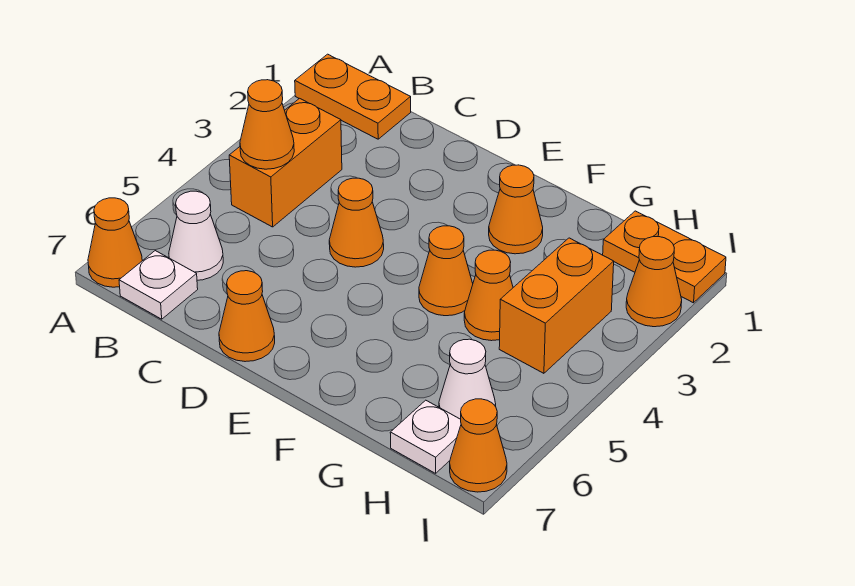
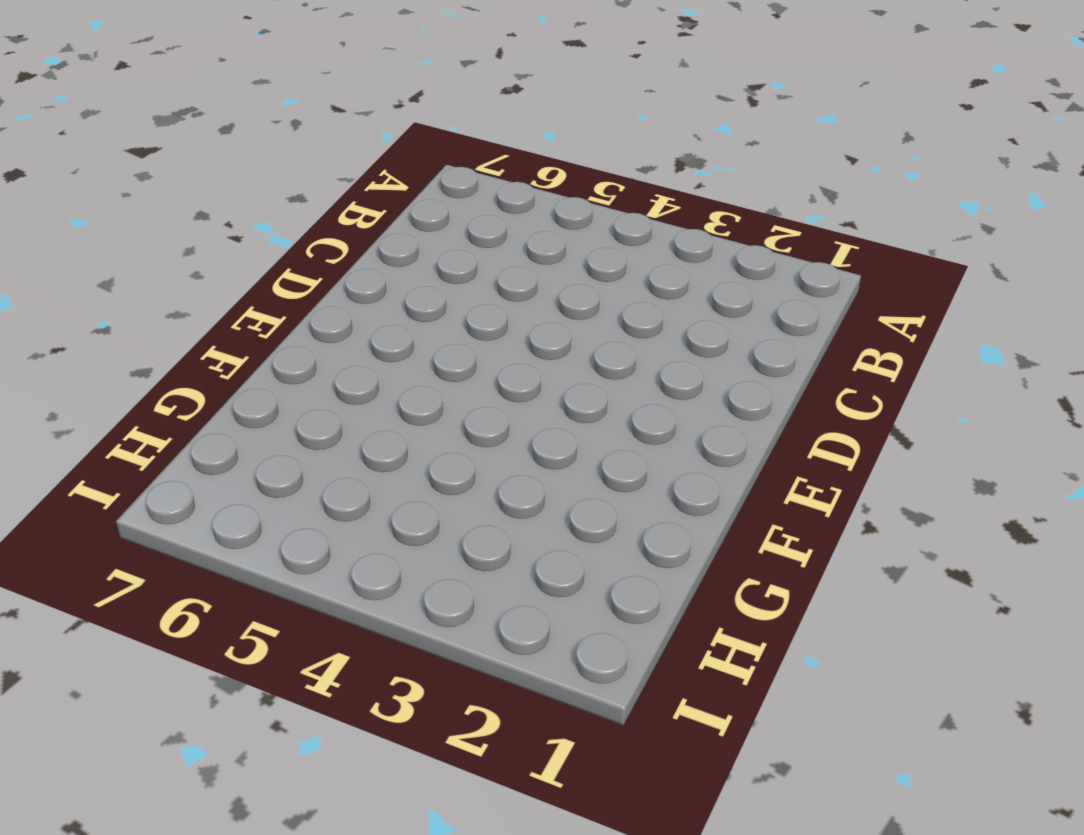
none -> orange 1x2 plate [295,54,411,139]
none -> orange 1x1 cone [88,198,142,287]
none -> orange 1x2 brick [229,98,342,227]

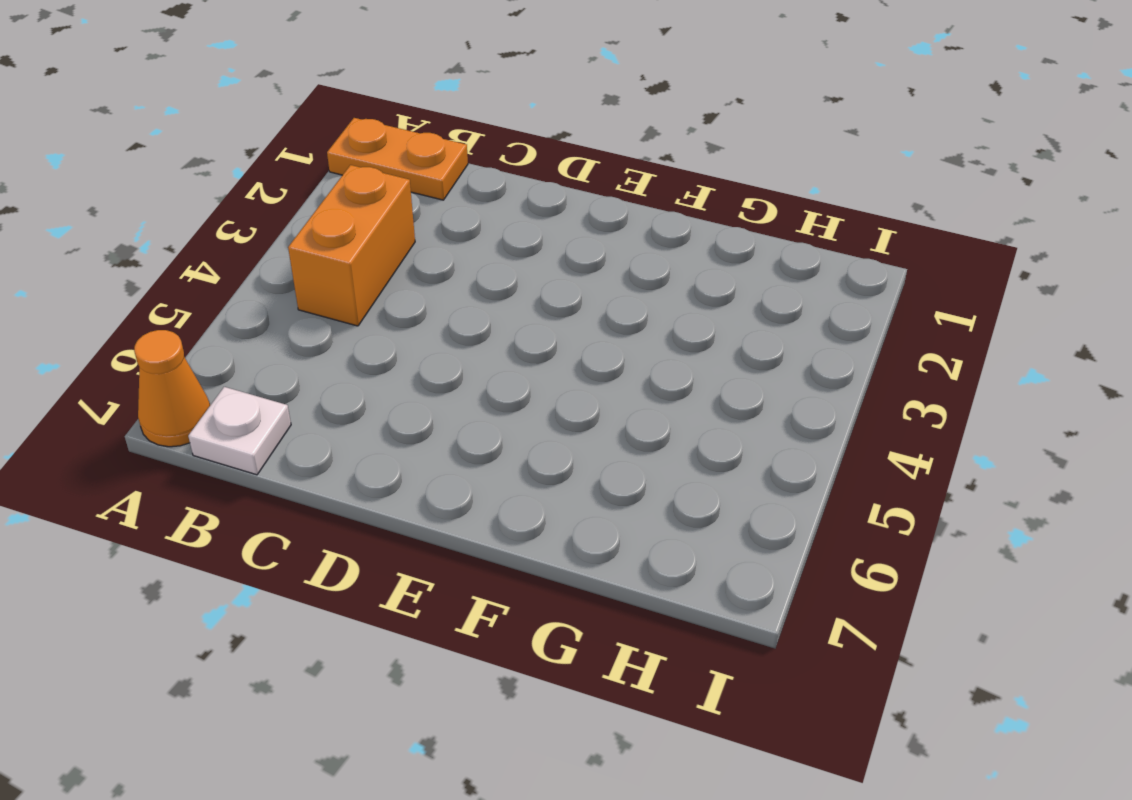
none -> white 1x1 cone [169,191,223,280]
none -> orange 1x1 cone [329,178,384,267]
none -> orange 1x1 cone [219,271,275,362]

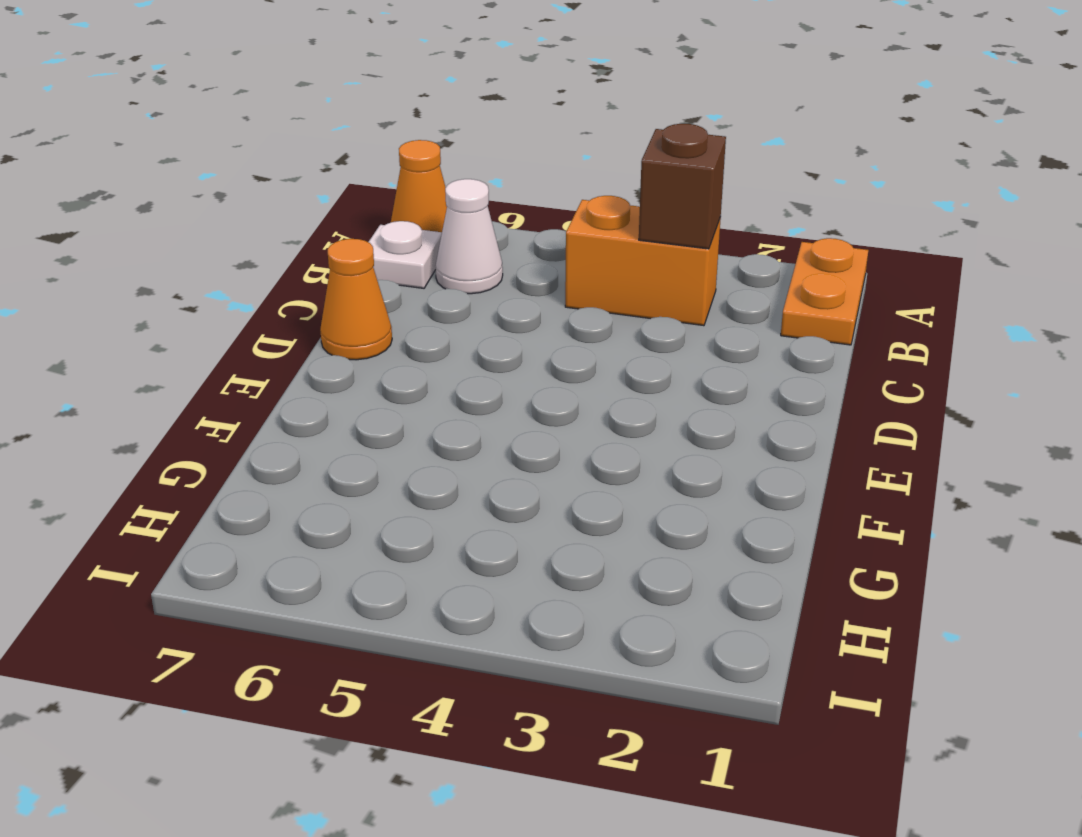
brown 1x1 brick [639,124,726,249] -> none
none -> orange 1x1 cone [329,178,384,267]
none -> orange 1x1 cone [489,165,543,254]
none -> orange 1x1 cone [419,226,473,316]

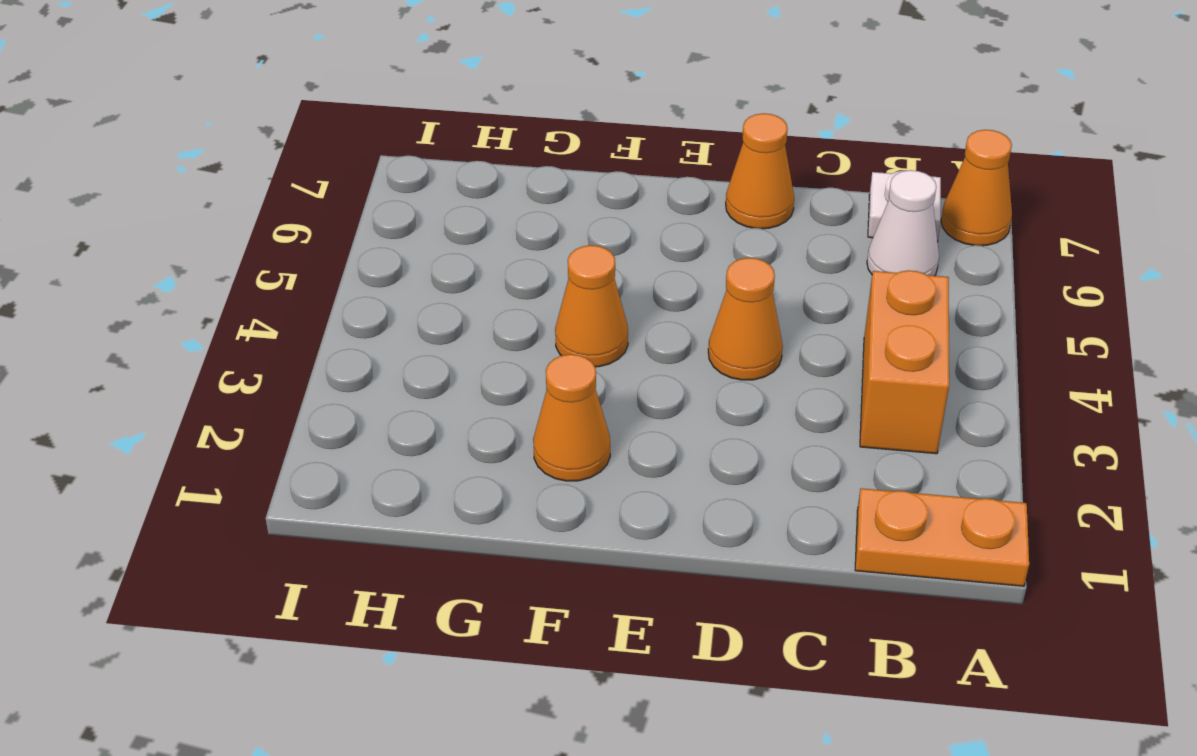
none -> orange 1x1 cone [464,250,513,341]
none -> orange 1x2 plate [603,211,726,303]
none -> orange 1x2 brick [499,238,614,373]

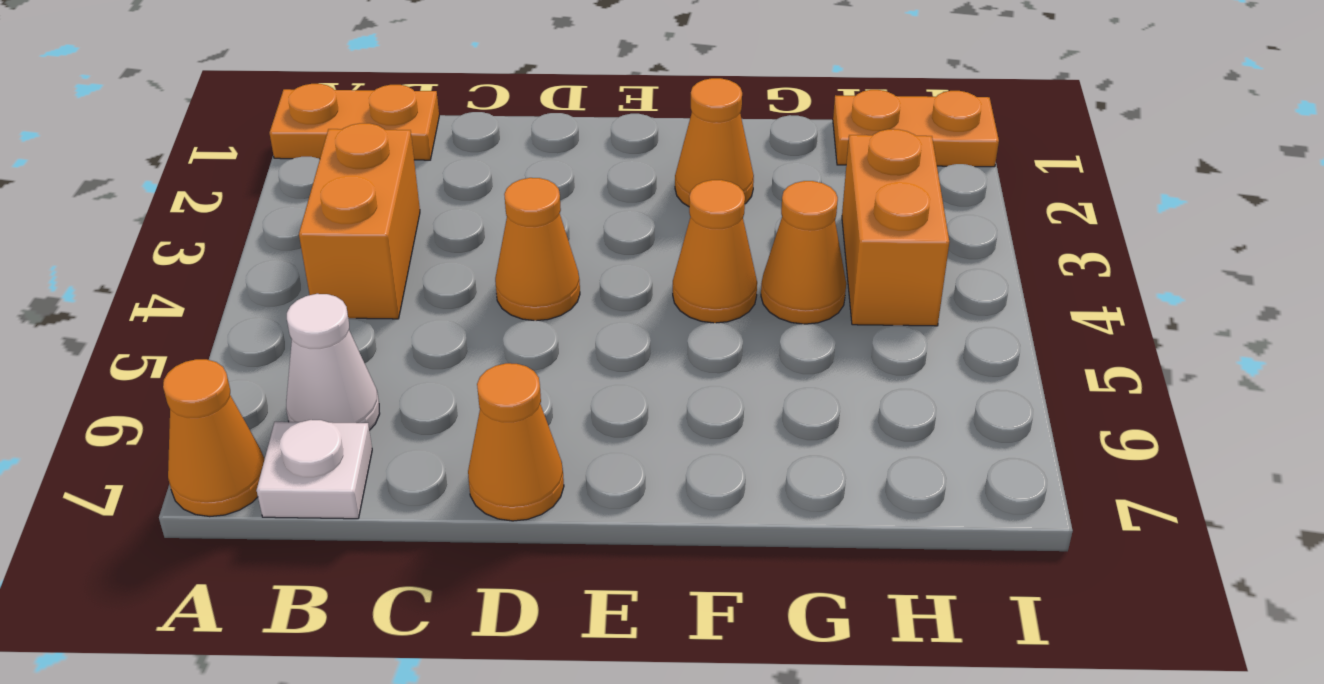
none -> white 1x1 cone [439,339,496,419]
none -> white 1x1 plate [390,400,461,473]
none -> orange 1x1 cone [626,237,682,327]

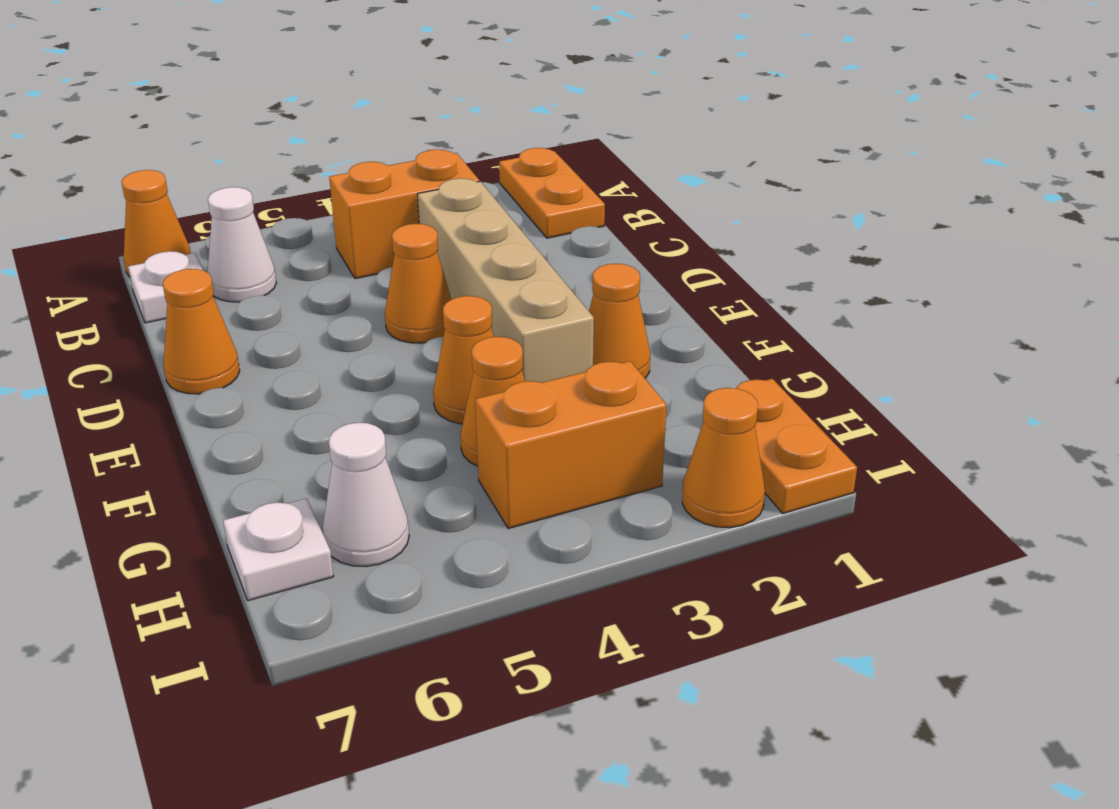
tan 1x4 brick [417,178,594,383] -> none
none -> orange 1x1 cone [450,399,507,492]
none -> orange 1x1 cone [240,80,294,169]

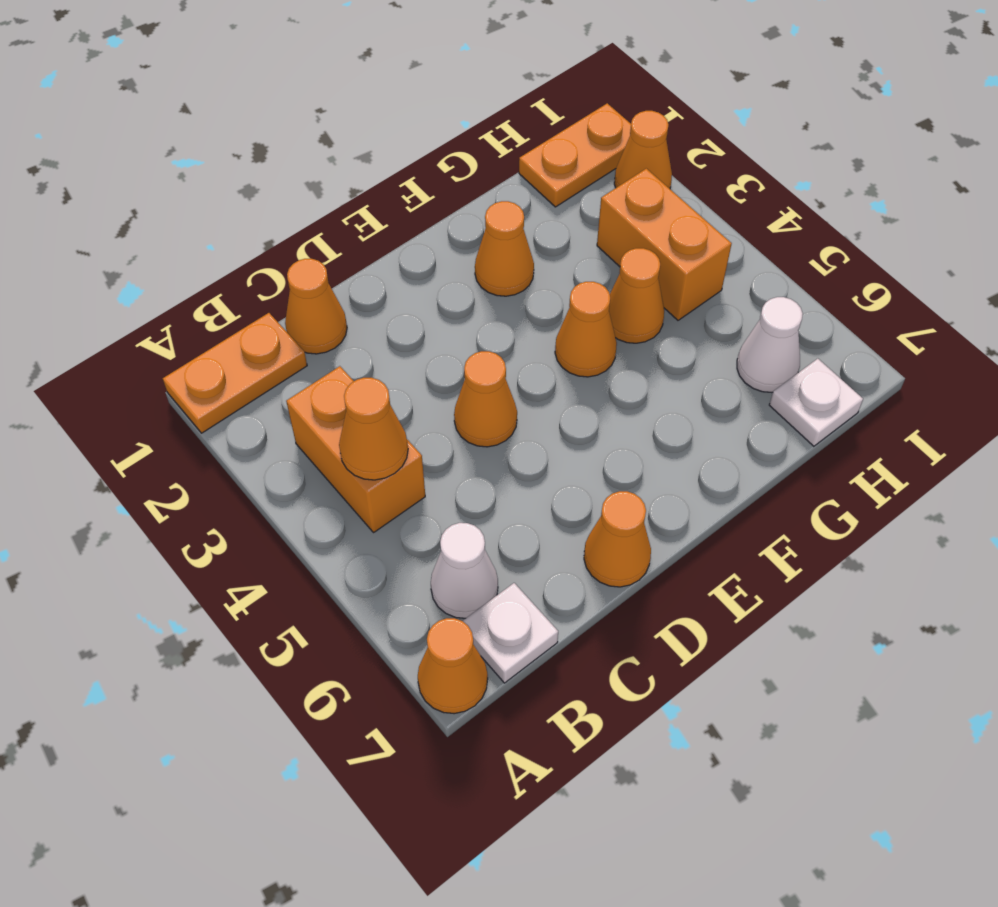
orange 1x1 cone [285,259,347,354] -> orange 1x1 cone moved to [450,399,507,492]

